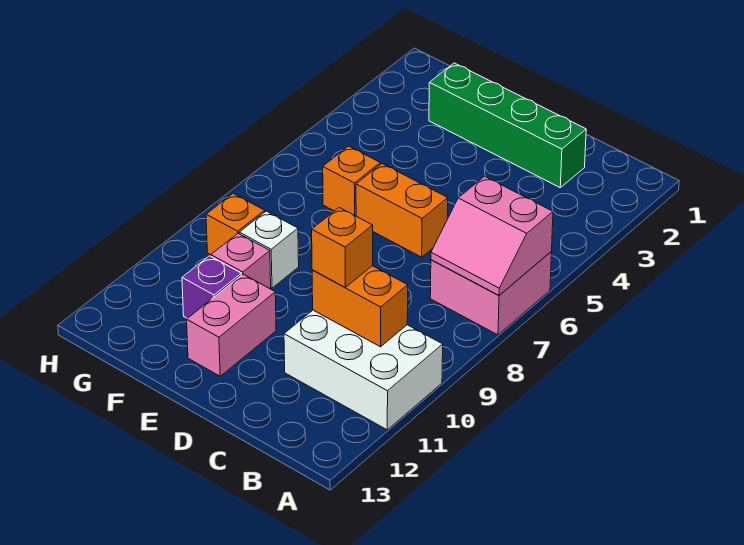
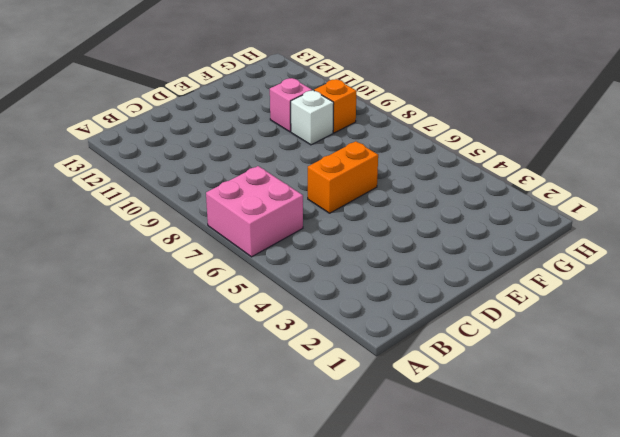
none -> white 2x3 brick [284,310,443,430]
none -> green 1x4 brick [429,63,586,188]
none -> pink 1x2 brick [187,274,276,376]

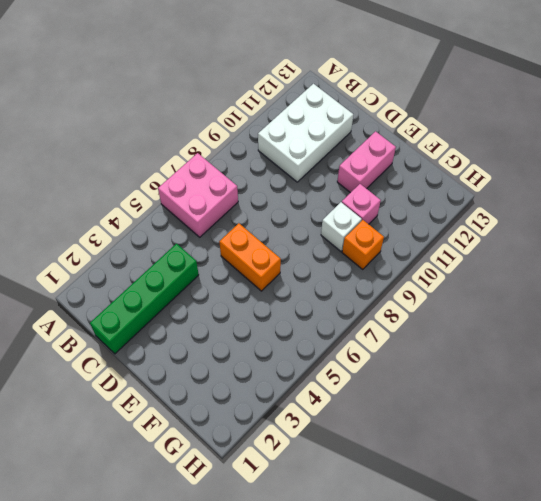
white 2x3 brick [258,84,353,182] -> white 2x3 brick turned to [284,310,443,430]
green 1x4 brick [90,244,199,354] -> green 1x4 brick turned to [429,63,586,188]
none -> orange 1x1 brick [323,146,380,216]
none -> purple 1x1 brick [182,256,241,318]
none -> pink 2x2 slope [431,176,553,295]

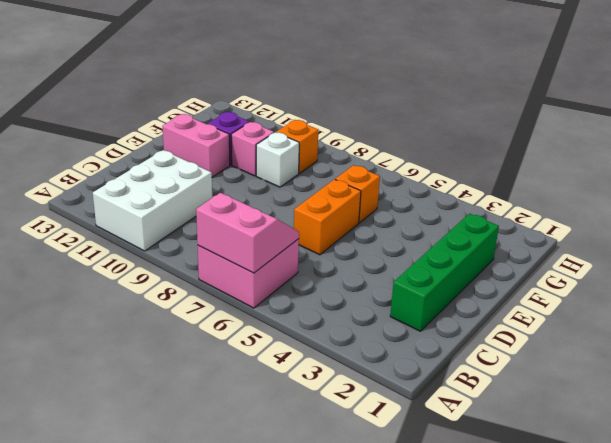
pink 2x2 slope [196,193,299,273] -> pink 2x2 slope turned to [431,176,553,295]
none -> orange 1x2 brick [312,266,408,347]
none -> orange 1x1 brick [312,208,373,287]

